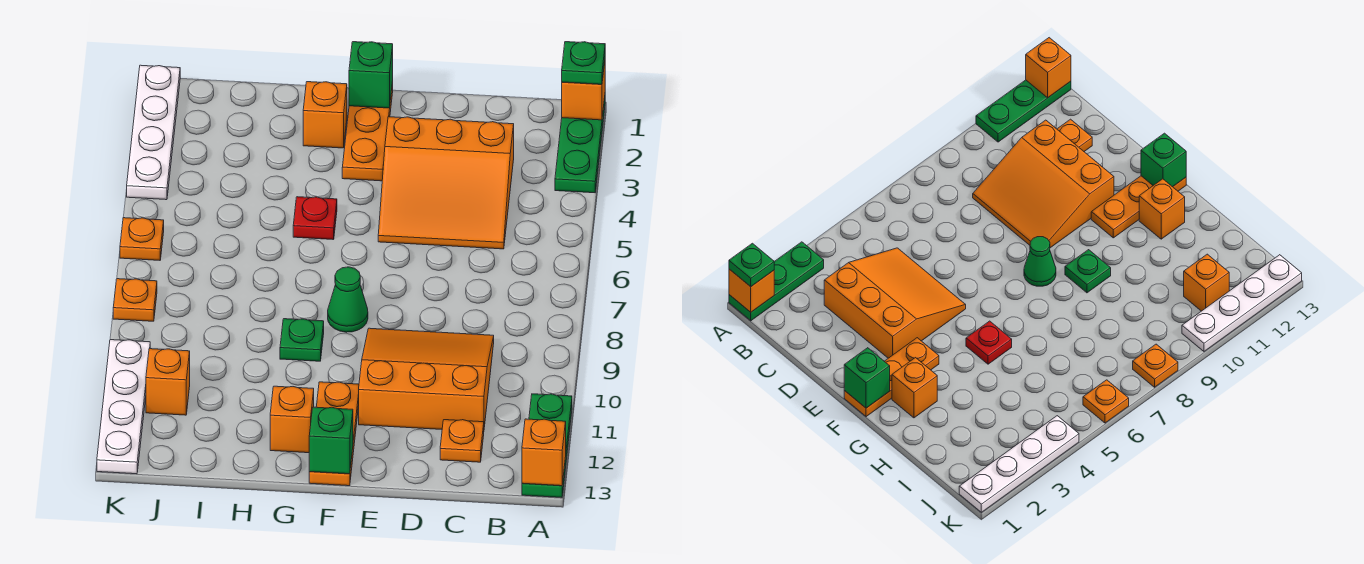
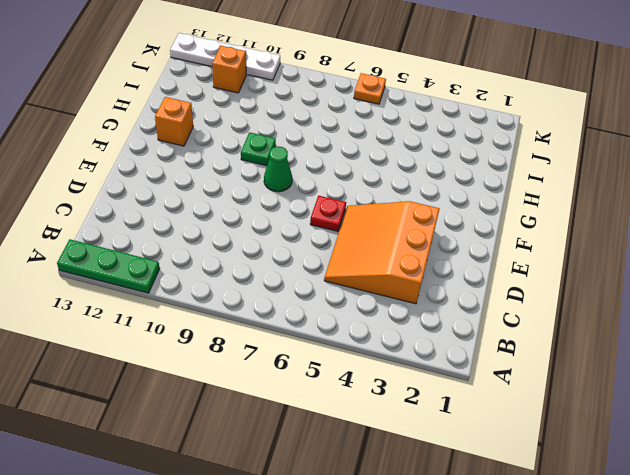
red 1x1 plate [310,196,346,231] -> red 1x1 plate moved to [293,197,337,240]
none -> green 1x3 plate [555,98,605,193]
none -> orange 3x3 slope [359,328,494,429]
none -> orange 1x1 plate [440,420,484,462]

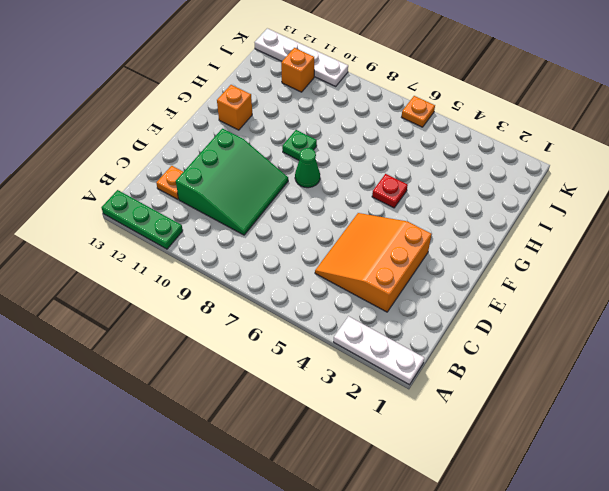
white 1x3 plate [334,316,424,385] -> green 1x3 plate [555,98,605,193]
green 3x3 slope [176,129,288,235] -> orange 3x3 slope [359,328,494,429]
none -> orange 1x3 plate [342,82,393,181]
none -> orange 1x3 plate [309,382,359,486]
none -> orange 1x1 brick [303,82,347,148]

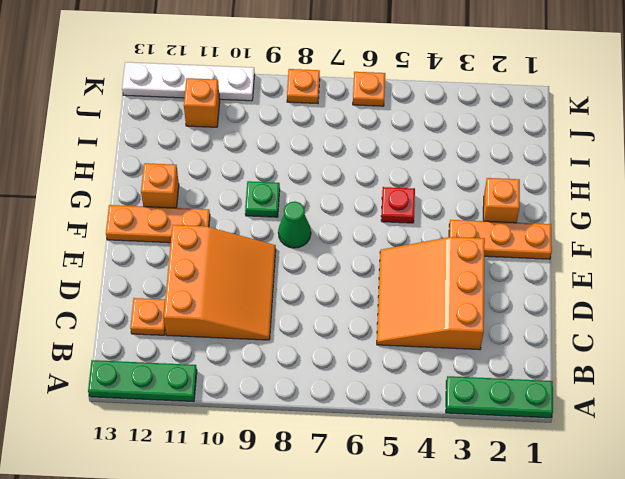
none -> white 1x4 plate [127,65,180,200]
none -> orange 1x1 brick [562,62,605,120]
none -> orange 1x1 brick [522,419,566,486]

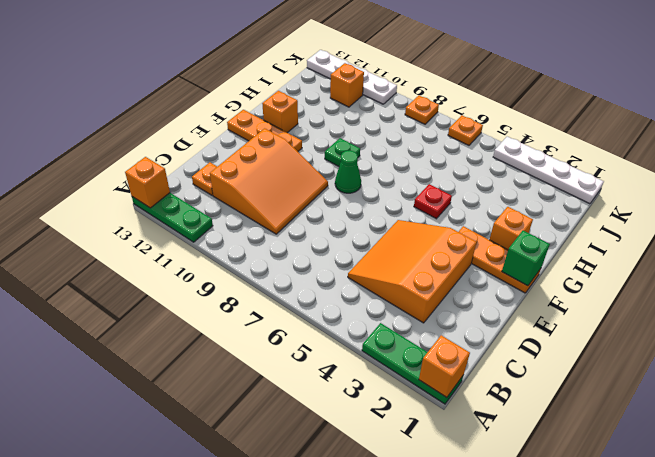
none -> green 1x1 brick [309,407,353,474]
none -> green 1x1 plate [562,42,605,84]

